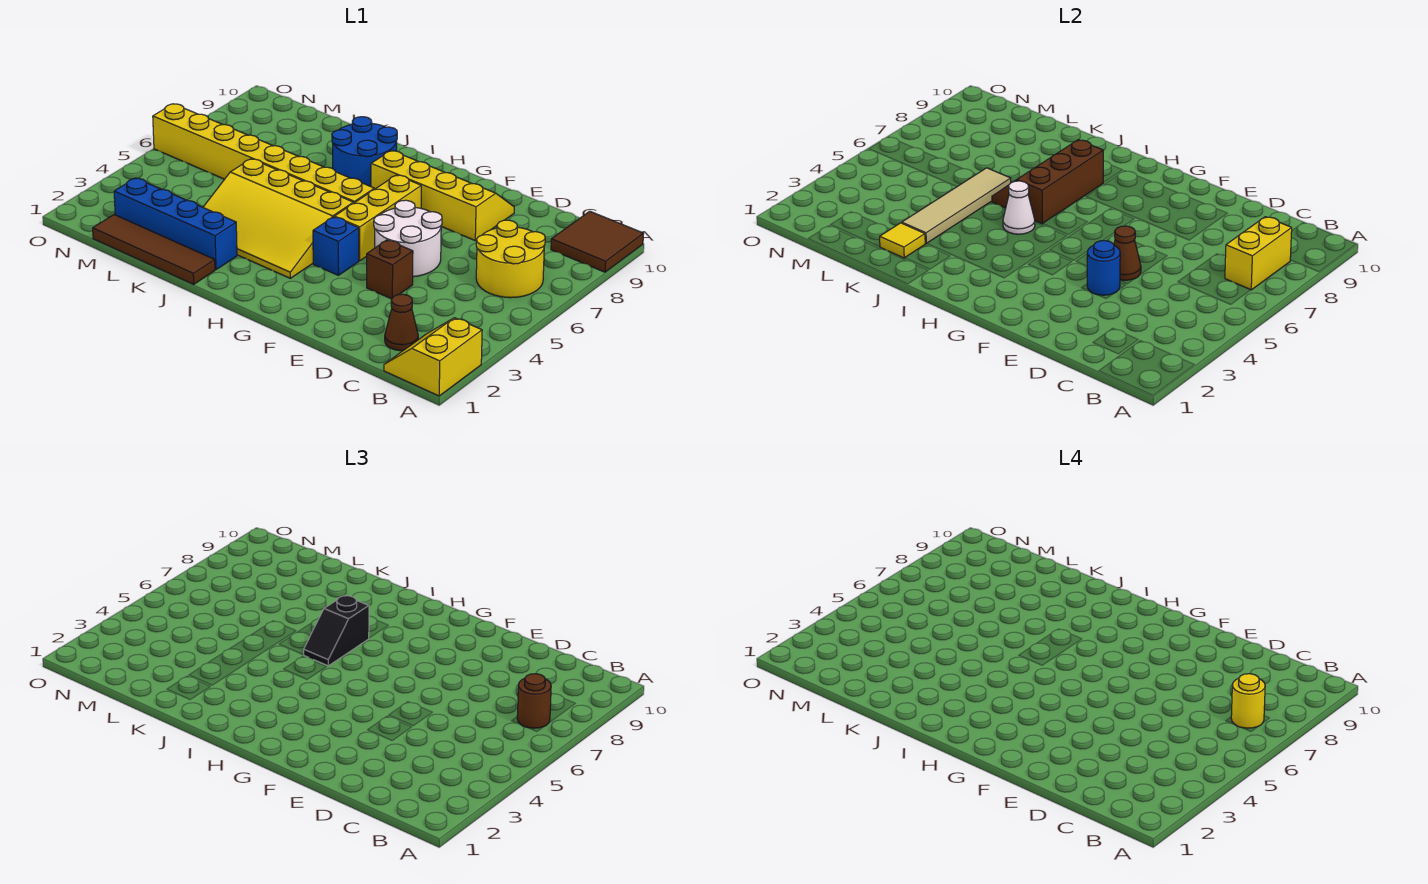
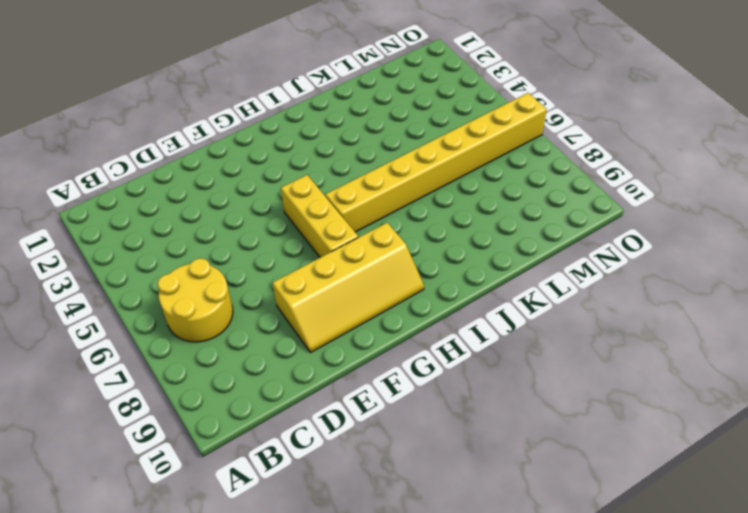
none -> yellow 2x2 slope [384,318,482,396]
none -> brown 2x2 tile [551,211,644,272]
none -> brown 1x1 cone [385,294,418,351]

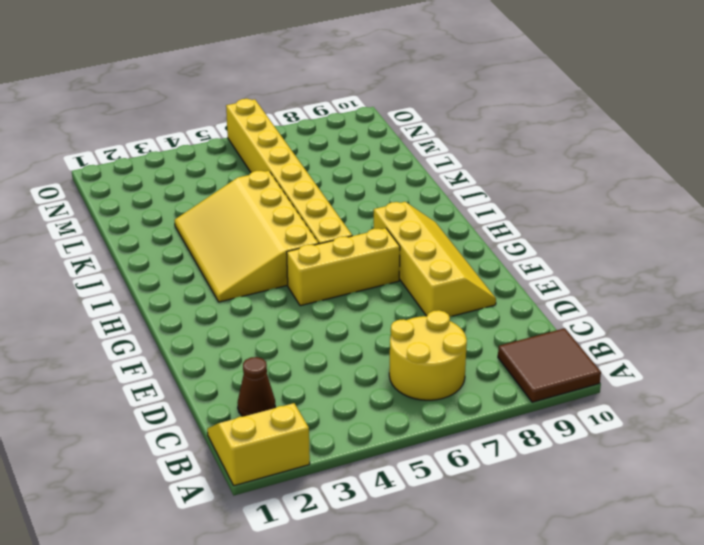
none -> brown 1x1 brick [367,240,413,299]
none -> white 2x2 round brick [374,200,442,277]
none -> blue 1x1 brick [313,217,359,275]

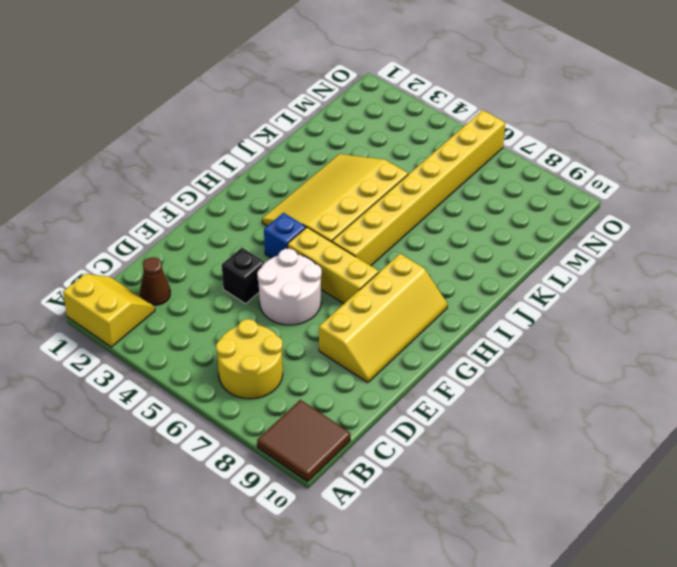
black 1x1 brick [222,248,265,304] -> brown 1x1 brick [367,240,413,299]
none -> blue 2x2 round brick [332,117,397,187]
none -> brown 1x4 tile [93,215,215,284]
none -> blue 1x4 brick [114,178,237,270]

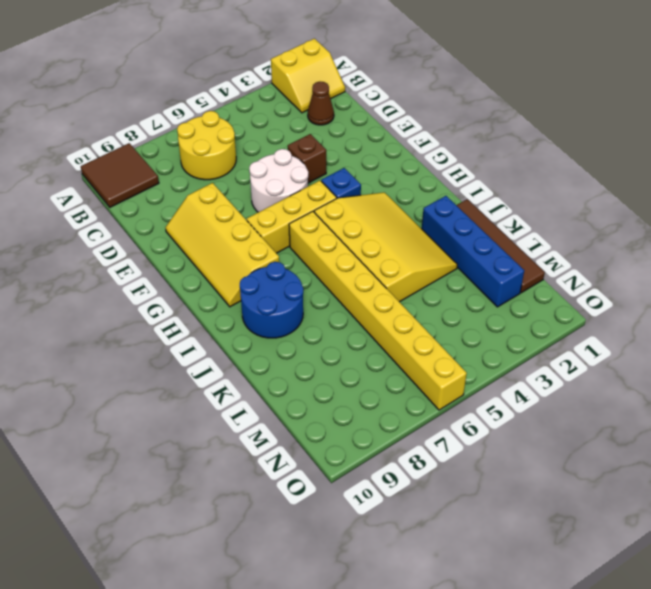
none -> yellow 1x2 brick [1225,217,1292,290]
none -> blue 1x1 round brick [1087,241,1120,295]
none -> brown 1x1 cone [1114,226,1141,280]

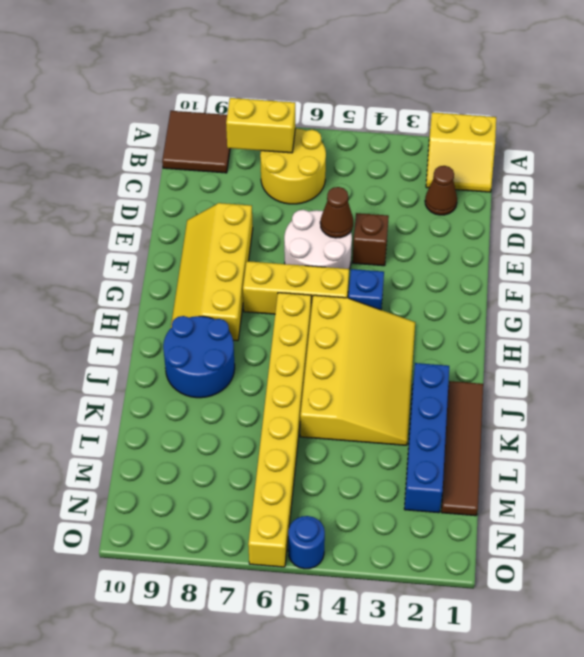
blue 1x1 round brick [288,516,325,569] -> blue 1x1 round brick moved to [1087,241,1120,295]
none -> white 1x1 cone [1003,181,1035,234]
none -> brown 2x3 slope [992,140,1103,224]
none -> yellow 1x1 tile [880,223,925,258]

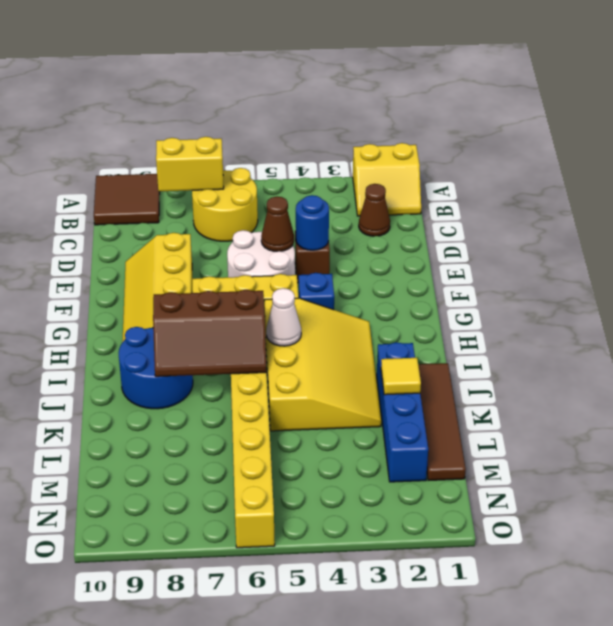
none -> tan 1x4 tile [902,168,1011,244]
none -> brown 1x1 round brick [517,674,551,728]
none -> black 1x2 slope [304,595,369,666]

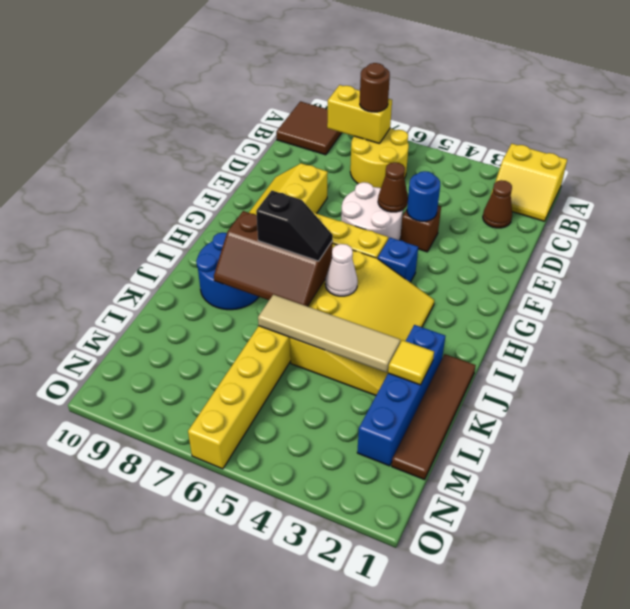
none -> yellow 1x1 round brick [1231,674,1265,728]

